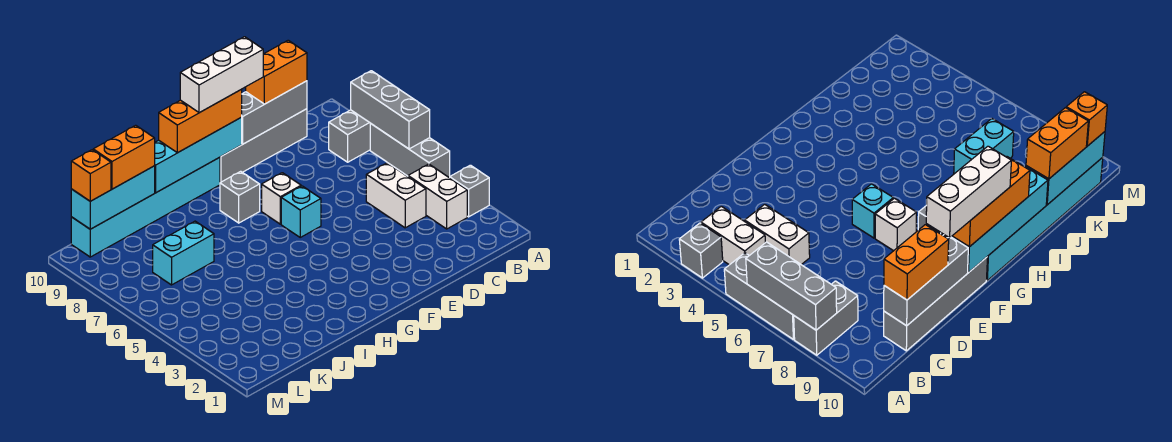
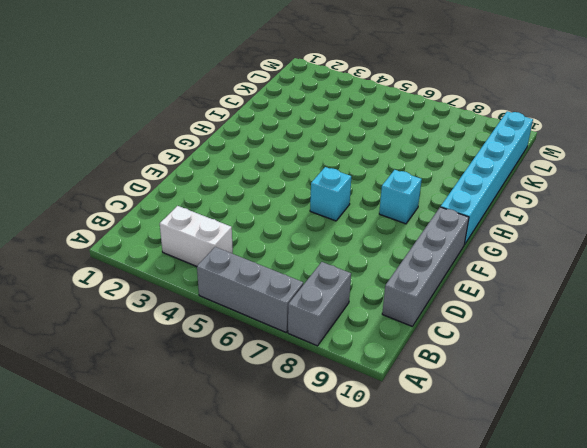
cyan 1x1 brick [379,170,422,224] -> grey 1x1 brick [220,171,260,223]
none -> grey 1x1 brick [450,165,489,217]
none -> white 1x2 brick [366,163,426,228]
none -> white 1x1 brick [262,173,301,224]

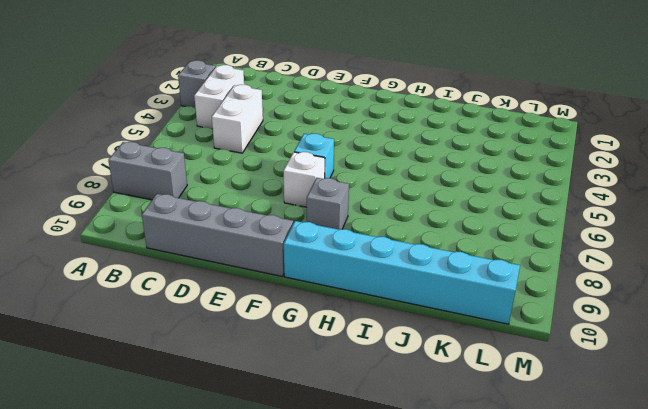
none -> grey 1x3 brick [370,124,450,178]
none -> cyan 1x2 brick [153,221,214,285]
none -> grey 1x3 brick [351,71,430,149]

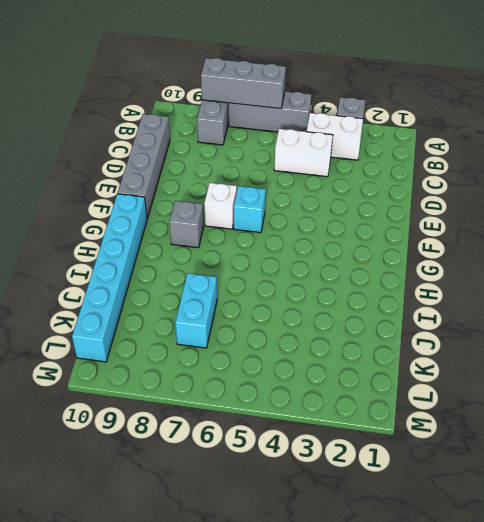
none -> grey 1x3 brick [242,81,307,144]
none -> cyan 1x4 brick [155,117,242,193]
none -> cyan 1x3 brick [71,166,155,229]

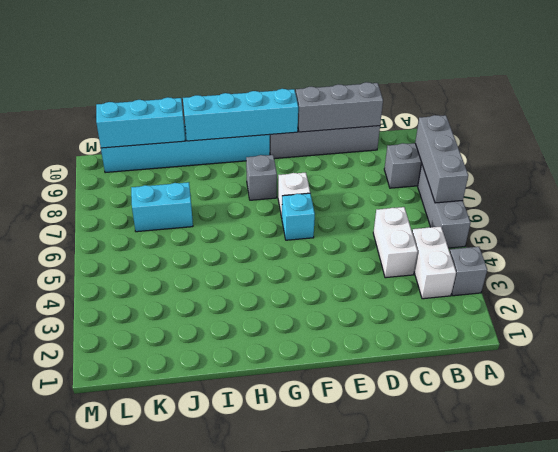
none -> orange 1x2 brick [246,40,307,104]
none -> orange 1x3 brick [159,90,242,153]
none -> orange 1x2 brick [93,125,155,189]

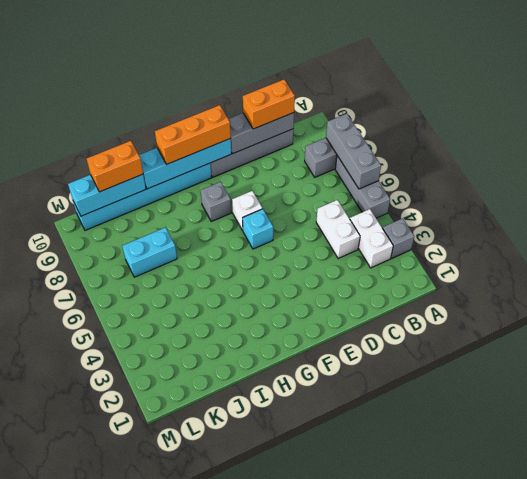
none -> orange 1x1 brick [71,150,111,201]
none -> white 1x3 brick [180,37,263,113]

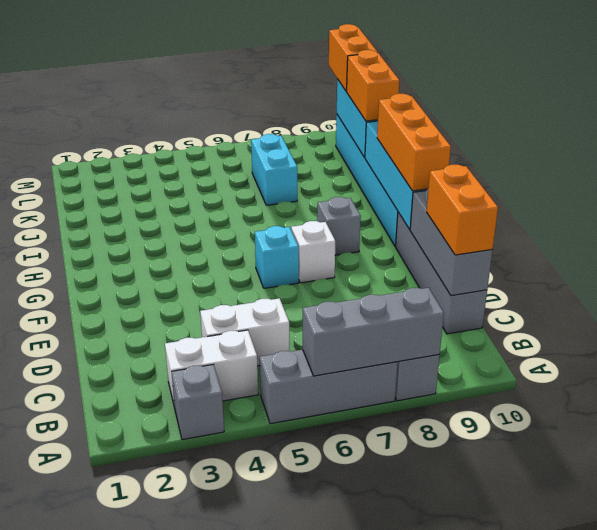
orange 1x2 brick [329,24,378,92] -> orange 1x1 brick [71,150,111,201]
none -> white 1x3 brick [180,37,263,113]

